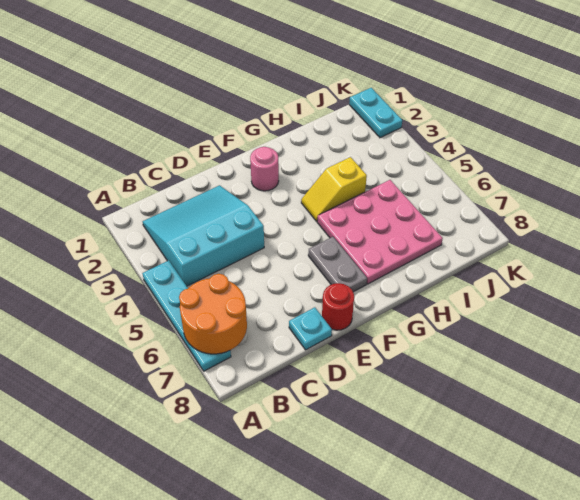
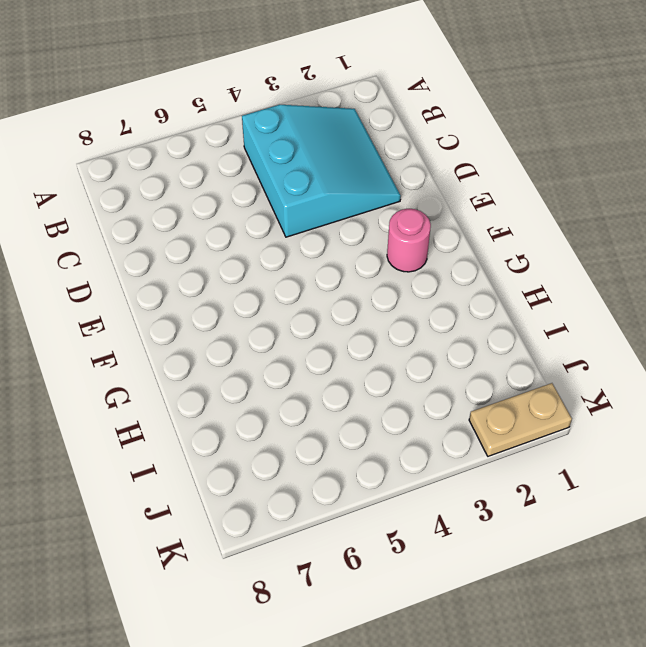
tan 1x2 plate [469,383,572,456] -> cyan 1x2 plate [349,88,402,138]
none -> cyan 1x4 plate [142,260,231,371]
none -> cyan 1x1 plate [289,307,332,350]

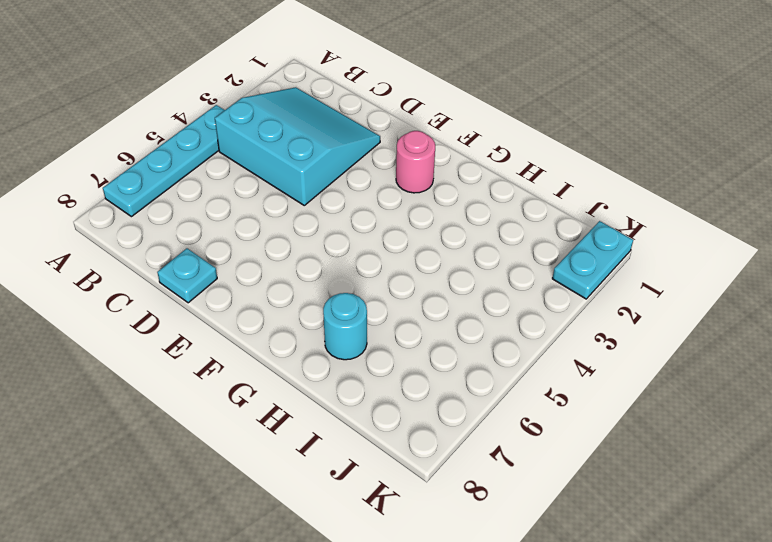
cyan 1x1 round brick [323,293,367,360] -> pink 3x3 plate [317,180,443,284]
none -> red 1x1 round brick [322,283,354,330]
none -> grey 1x2 plate [308,237,367,292]

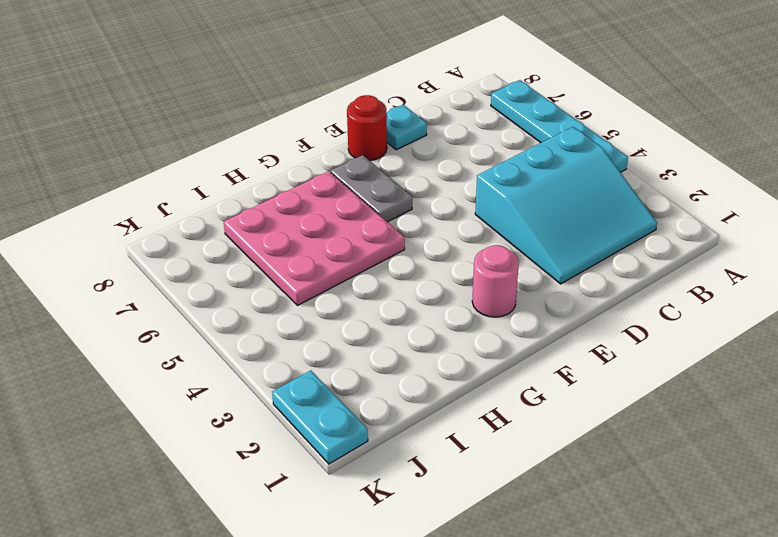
none -> yellow 1x2 slope [301,157,367,221]
none -> orange 2x2 round brick [179,274,247,354]

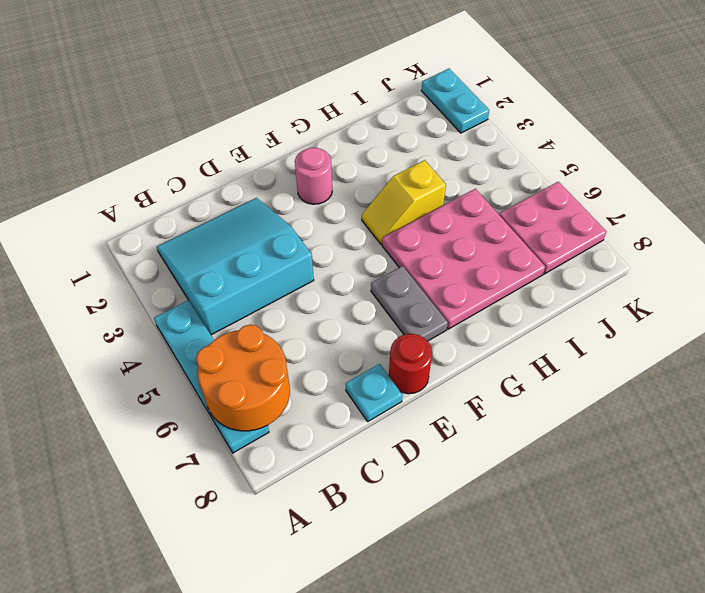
pink 2x2 plate [499,182,607,274] -> none

